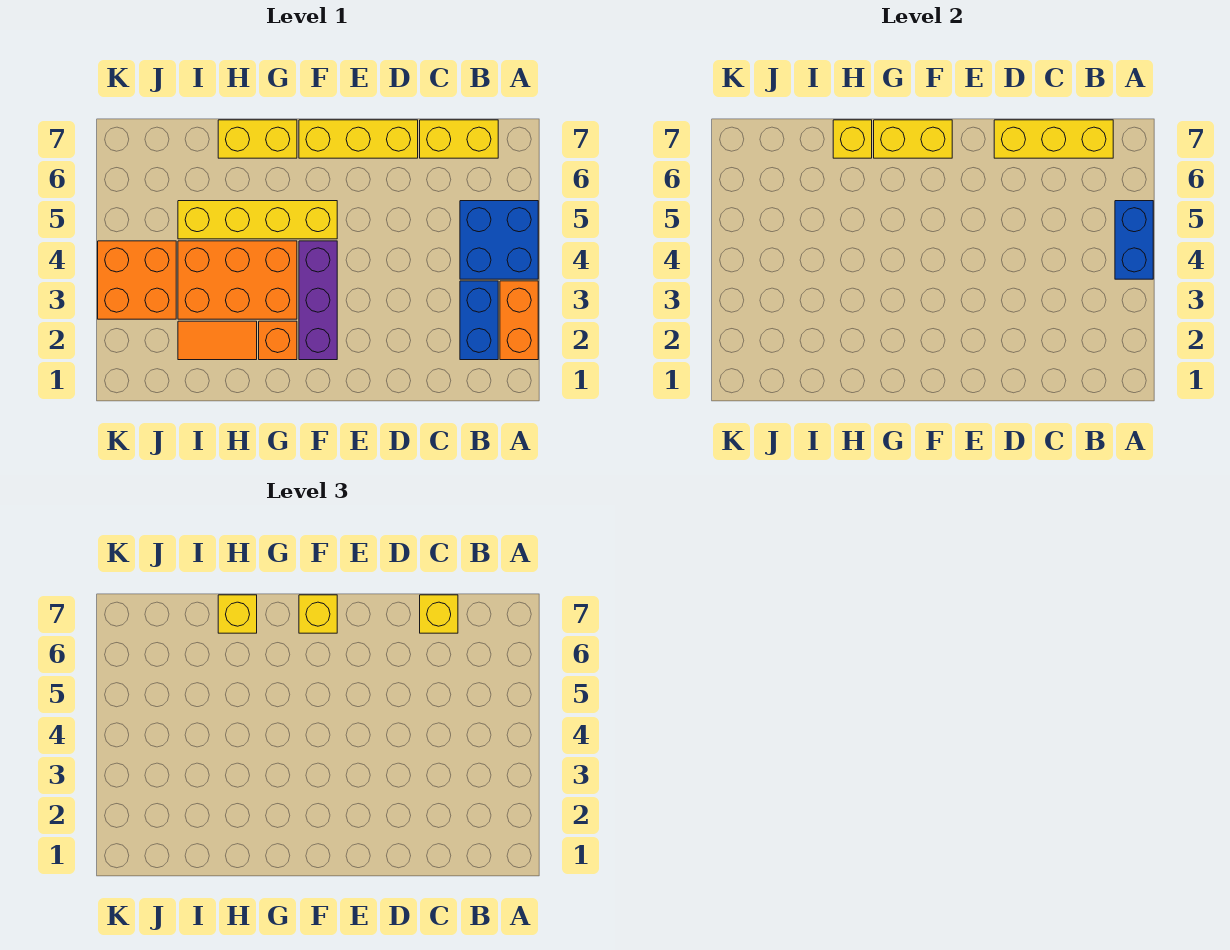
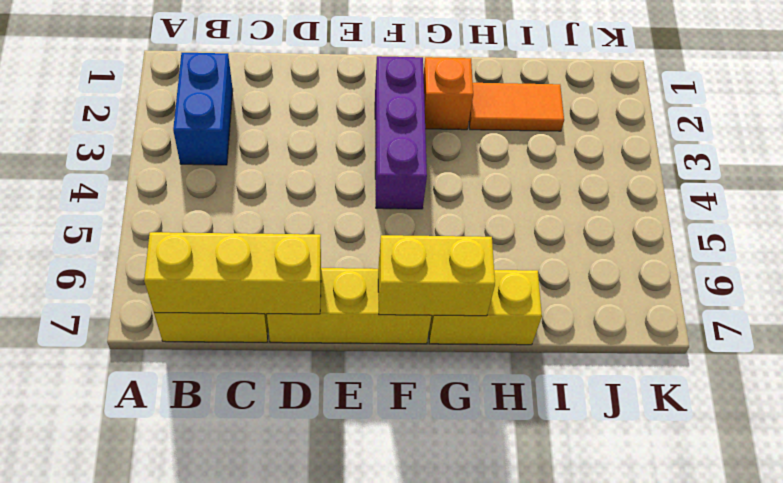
none -> orange 1x2 brick [500,281,538,360]
none -> blue 2x2 brick [460,201,538,279]
none -> yellow 1x4 brick [178,201,337,239]

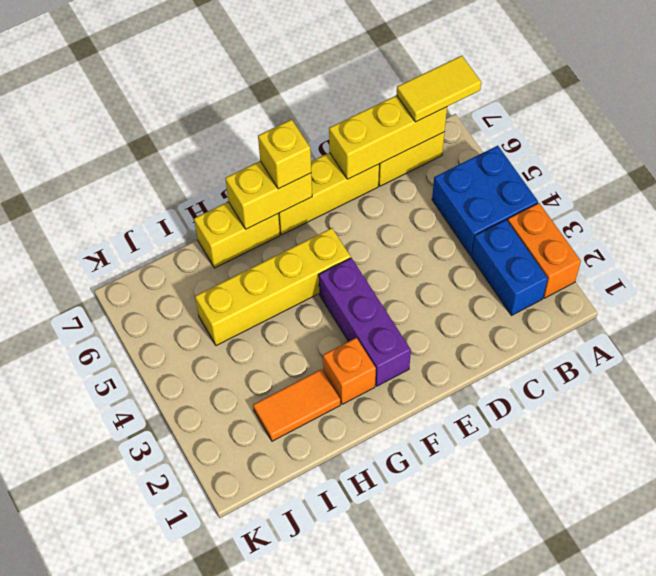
yellow 1x2 tile [397,56,481,122] -> none
none -> orange 2x3 brick [178,241,297,319]
none -> orange 2x2 brick [98,241,176,319]
none -> blue 1x2 brick [1115,201,1153,279]

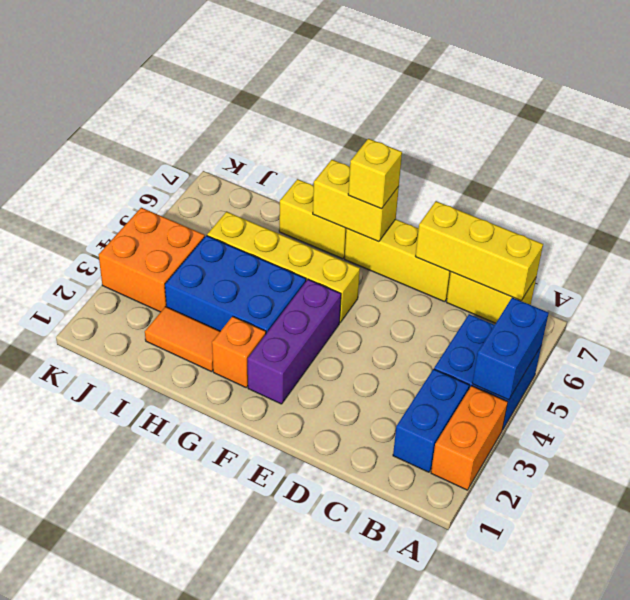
blue 2x3 brick [165,236,306,333] -> orange 2x3 brick [178,241,297,319]
none -> yellow 1x1 brick [833,120,872,158]
none -> yellow 1x1 brick [420,595,458,633]
none -> yellow 1x1 brick [218,595,257,633]

